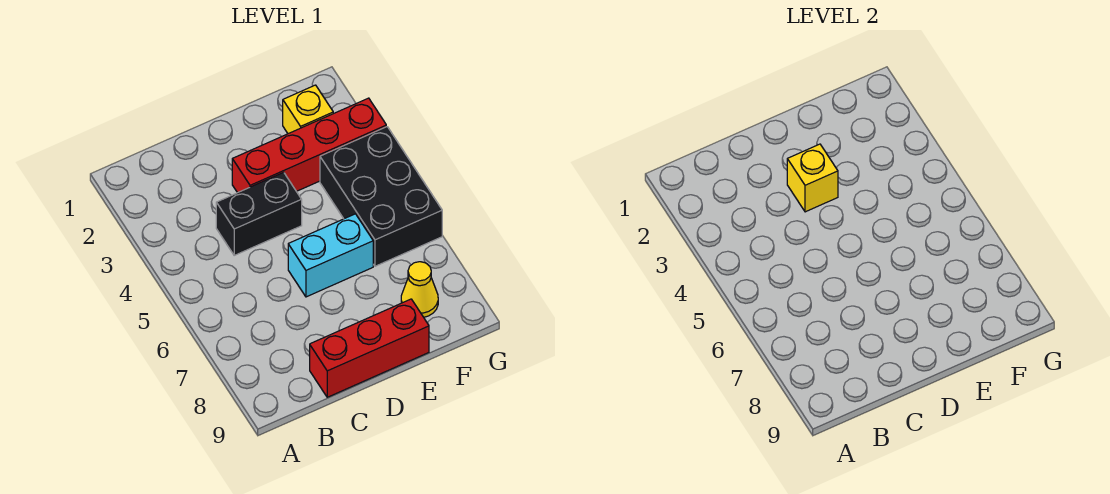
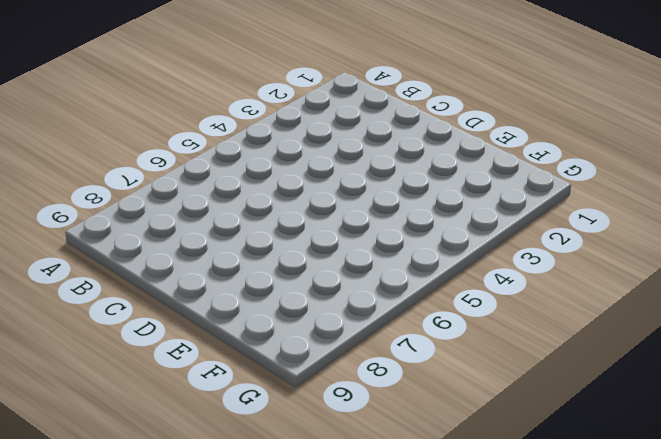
none -> black 1x2 brick [216,172,302,255]
none -> red 1x3 brick [310,299,429,397]

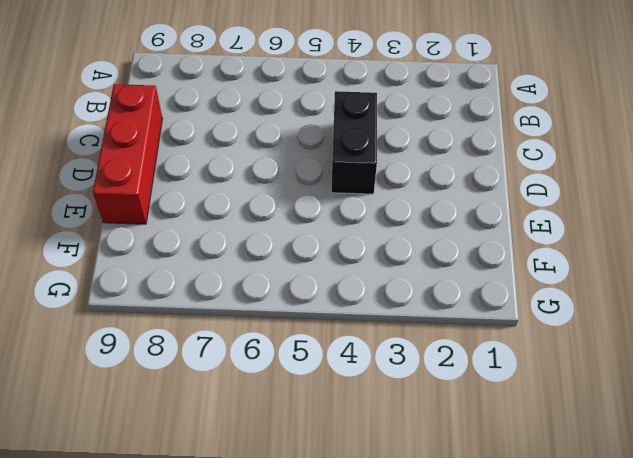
none -> red 1x4 brick [232,98,386,193]
none -> cyan 1x2 brick [288,214,373,297]

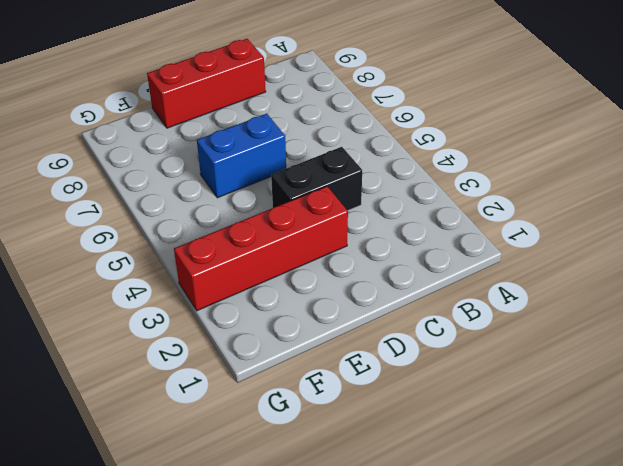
blue 1x2 brick [197,114,286,198] -> cyan 1x2 brick [288,214,373,297]
none -> yellow 1x1 brick [283,85,333,134]
none -> black 2x3 brick [320,127,442,266]

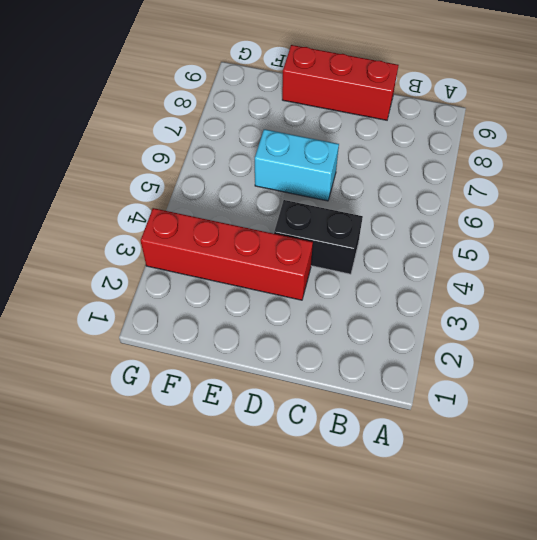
none -> yellow 1x1 brick [283,85,333,134]
none -> black 2x3 brick [320,127,442,266]

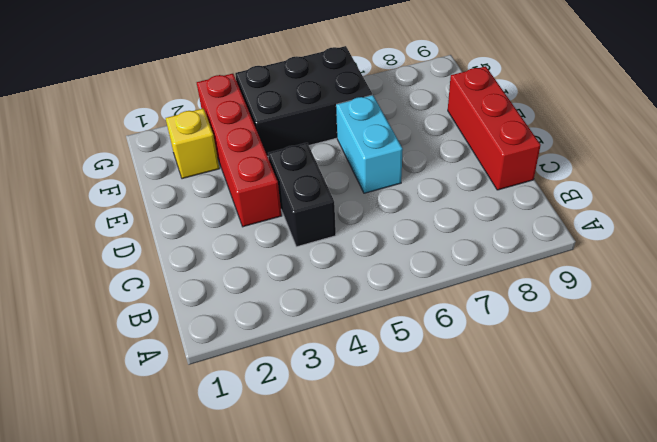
none -> yellow 1x1 cone [401,262,438,317]
none -> yellow 1x1 brick [787,144,838,212]

